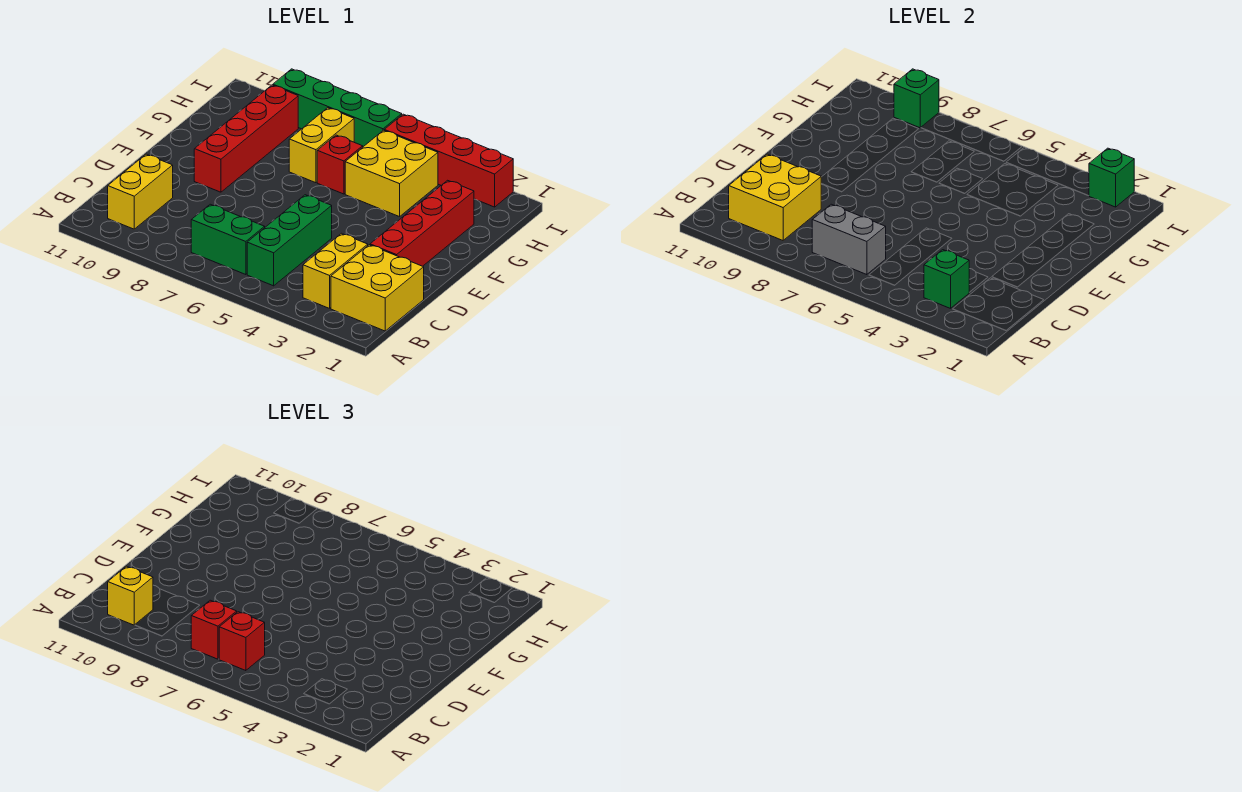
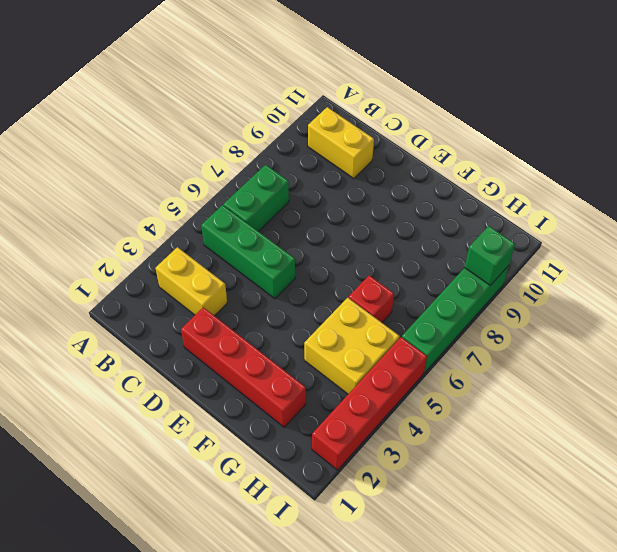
none -> yellow 2x2 brick [331,245,424,331]
none -> red 1x4 brick [194,85,298,192]
none -> yellow 1x2 brick [289,108,354,183]

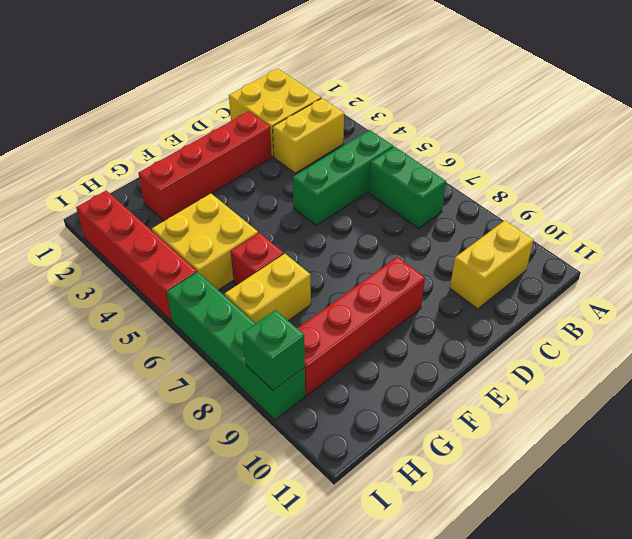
none -> green 1x1 brick [924,250,969,308]
none -> grey 1x2 brick [812,204,886,275]
none -> yellow 2x2 brick [729,154,821,240]

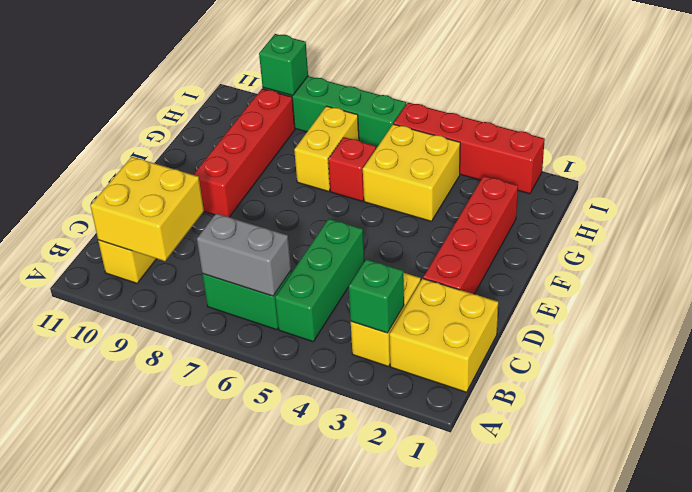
none -> green 1x1 brick [1089,148,1134,207]
none -> red 1x1 brick [219,612,265,671]
none -> red 1x1 brick [191,600,237,659]

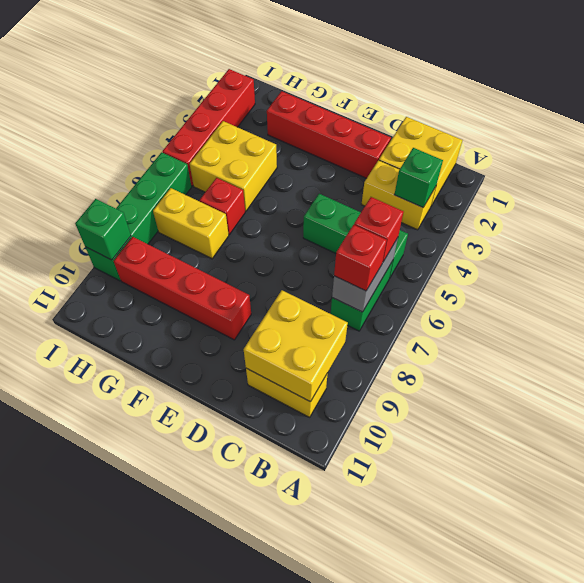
none -> green 1x1 brick [1089,148,1134,207]
none -> yellow 1x1 brick [108,566,153,625]

